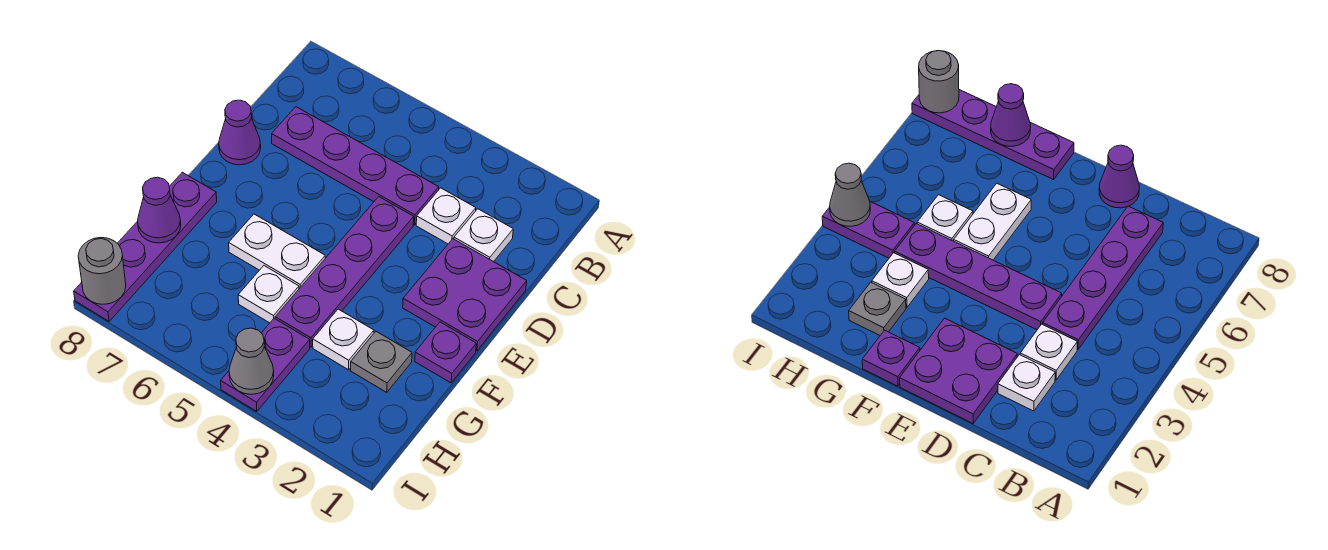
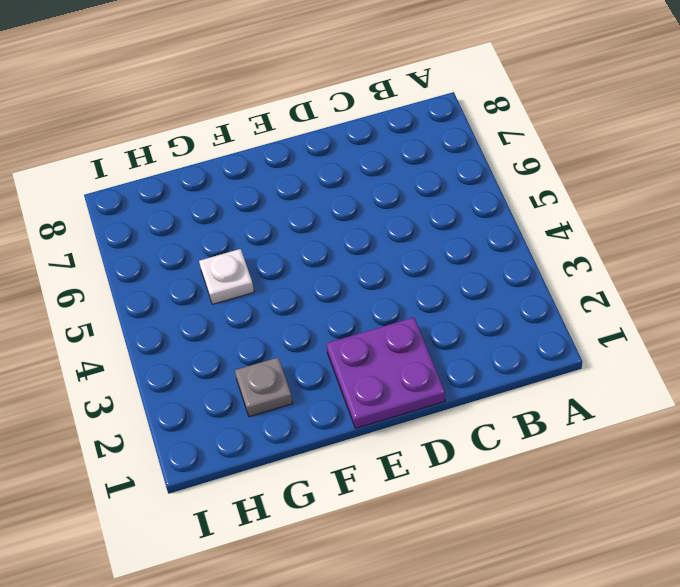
none -> white 1x1 plate [454,209,513,262]
none -> white 1x1 plate [416,188,476,244]
none -> purple 1x4 plate [272,107,439,225]

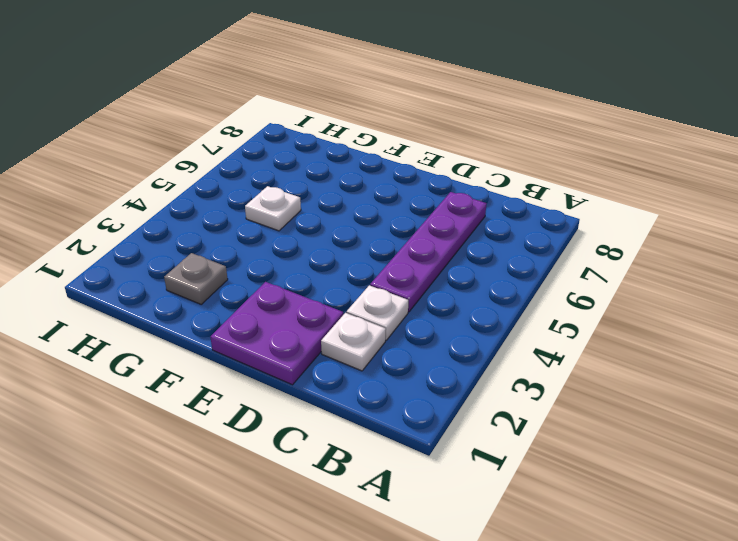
none -> purple 1x4 plate [275,197,414,347]
none -> purple 1x1 cone [219,100,261,165]
none -> purple 1x1 plate [415,322,476,383]

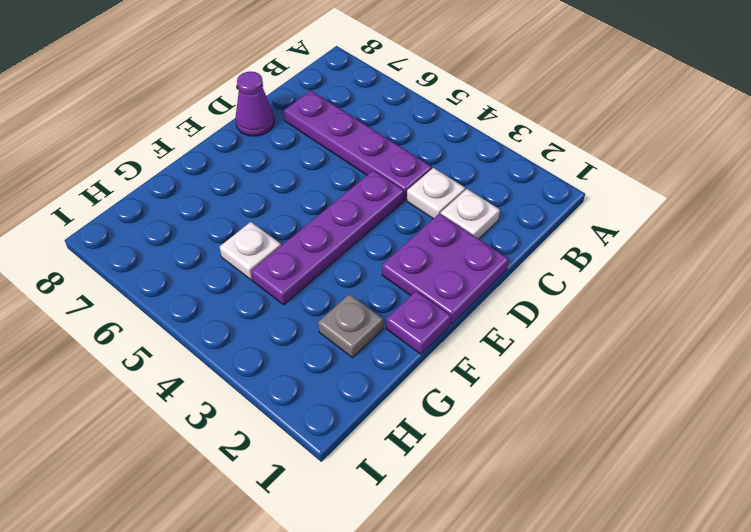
none -> white 1x2 plate [229,214,325,289]
none -> purple 1x4 plate [74,172,217,321]
none -> white 1x1 plate [313,309,374,370]

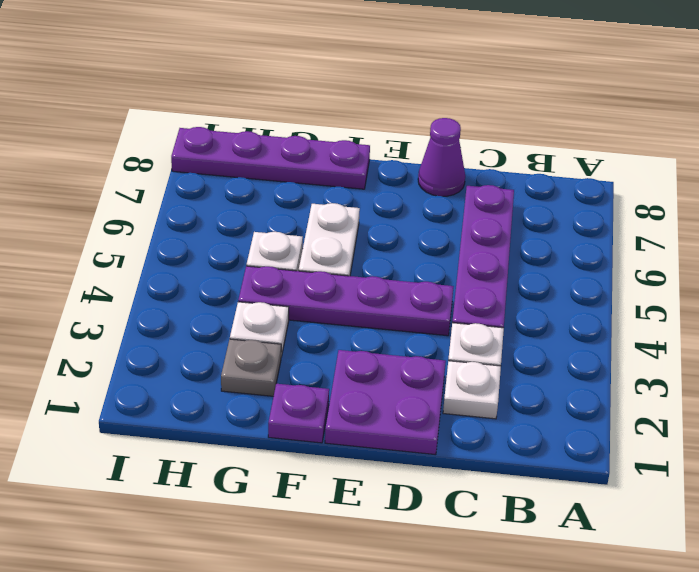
none -> purple 1x2 plate [221,318,310,412]
none -> purple 1x1 cone [138,177,181,243]
none -> grey 1x1 cone [229,328,274,394]

